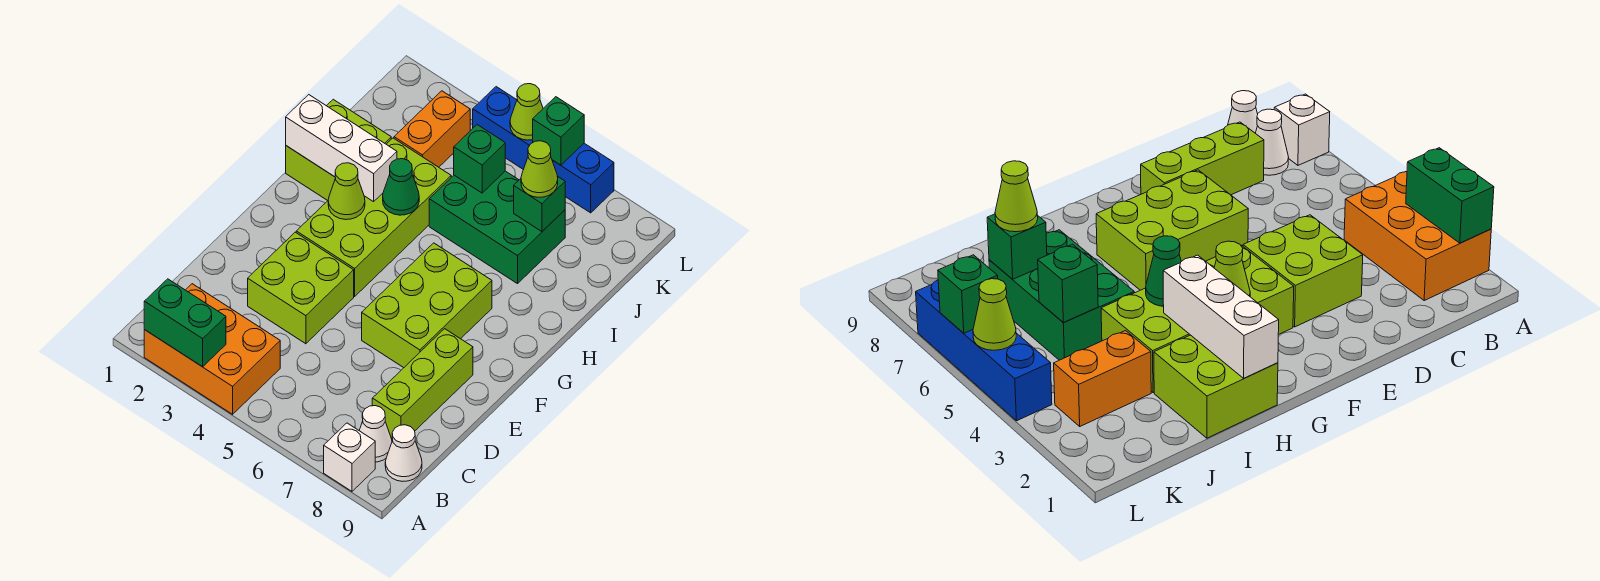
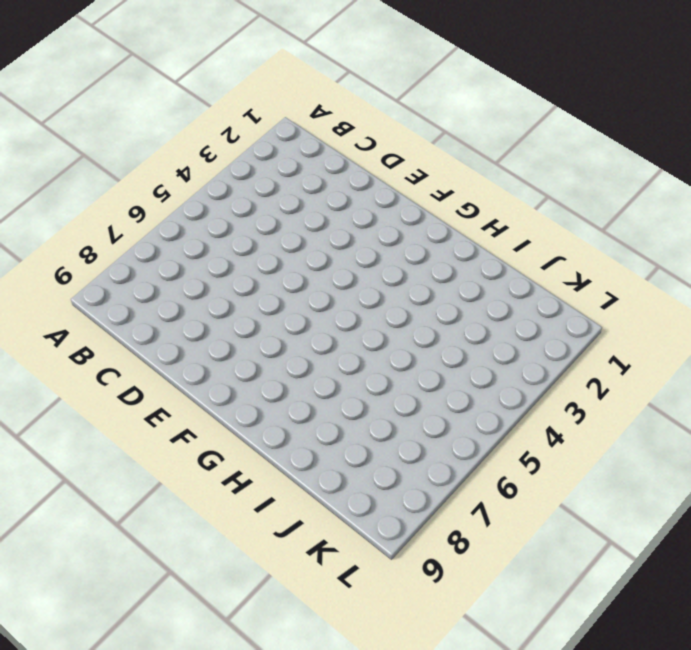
none -> orange 2x3 brick [144,284,280,414]
none -> white 1x1 brick [324,423,375,491]
none -> white 1x1 cone [359,406,392,462]

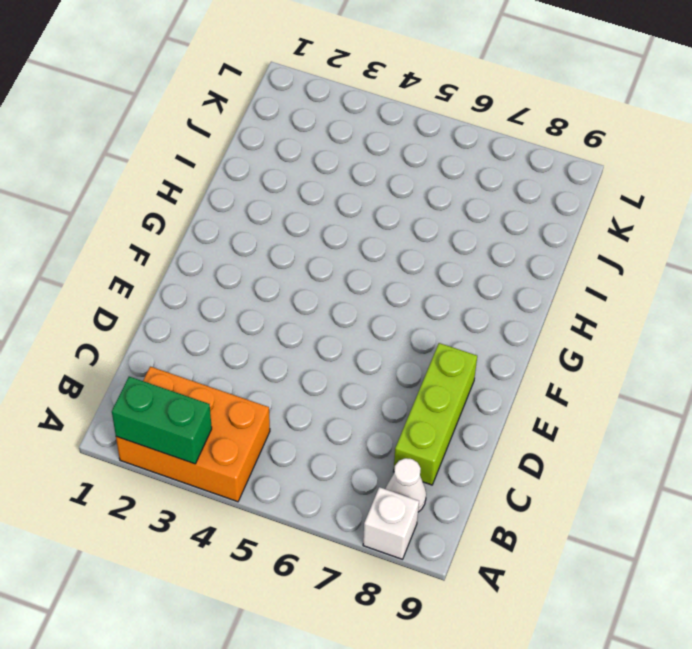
none -> white 1x1 cone [385,425,422,481]
none -> lime 2x2 brick [248,232,354,344]
none -> lime 2x3 brick [362,243,492,368]

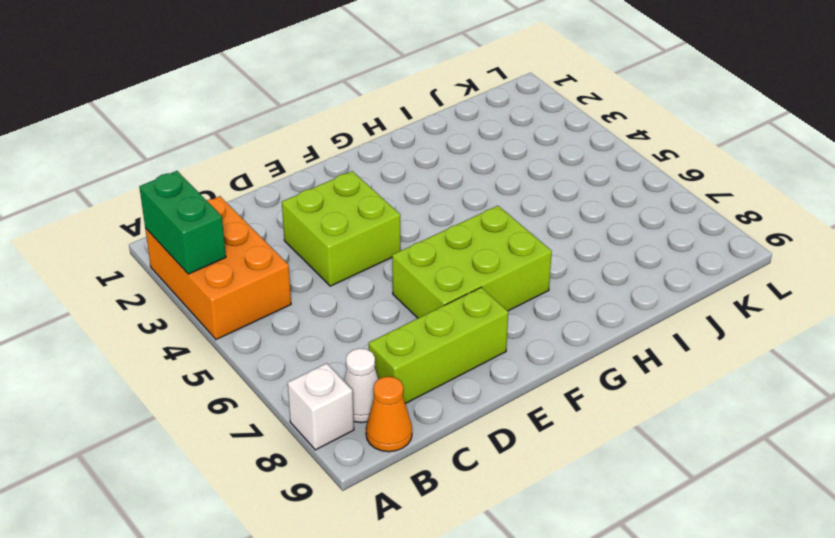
orange 1x1 cone [366,377,412,452] -> white 1x1 cone [385,425,422,481]
none -> lime 2x4 brick [296,138,451,296]
none -> lime 2x2 brick [286,99,391,201]
none -> green 2x3 brick [429,171,565,284]

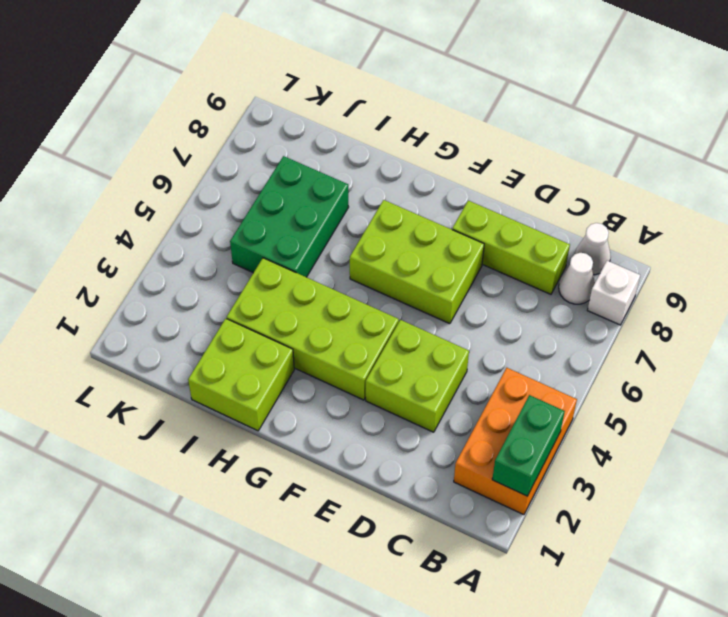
none -> orange 1x2 brick [394,91,470,167]
none -> blue 1x4 brick [473,87,614,213]
none -> lime 1x1 cone [328,163,365,220]

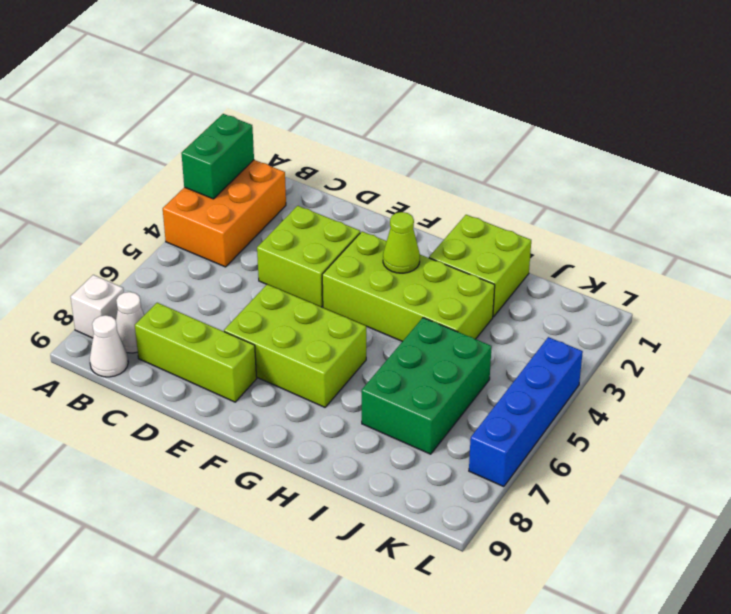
none -> orange 1x2 brick [394,91,470,167]
none -> white 1x3 brick [286,95,397,202]
none -> green 1x1 cone [383,159,419,215]

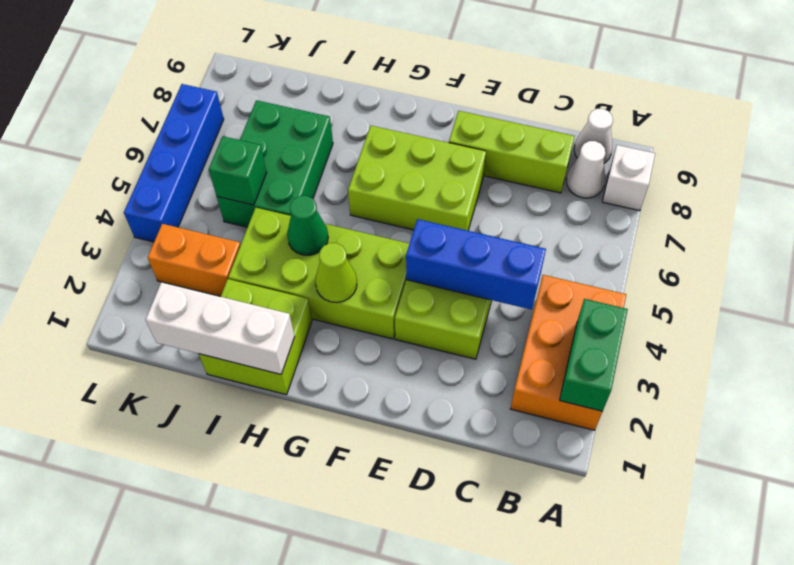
blue 1x3 brick [406,219,546,310] -> none
white 1x3 brick [146,282,295,374] -> white 1x3 brick turned to [286,95,397,202]
none -> green 1x1 brick [514,176,565,232]
none -> lime 1x1 cone [510,84,543,140]
none -> green 1x1 brick [533,97,584,165]

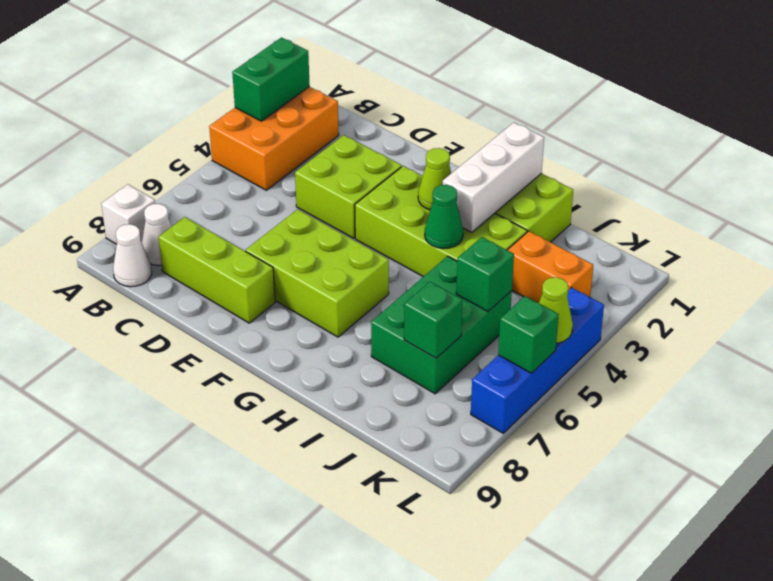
none -> lime 1x1 cone [521,141,558,197]

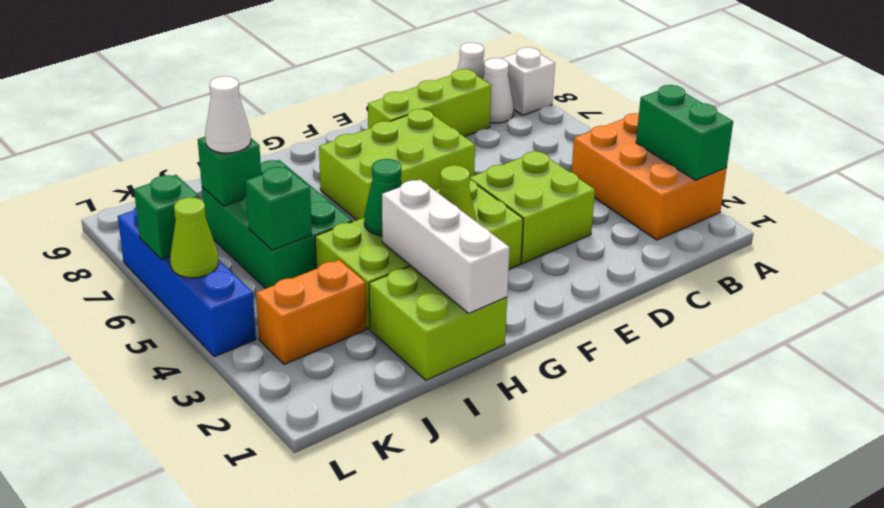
white 1x1 cone [205,76,251,153] -> lime 1x1 cone [521,141,558,197]

